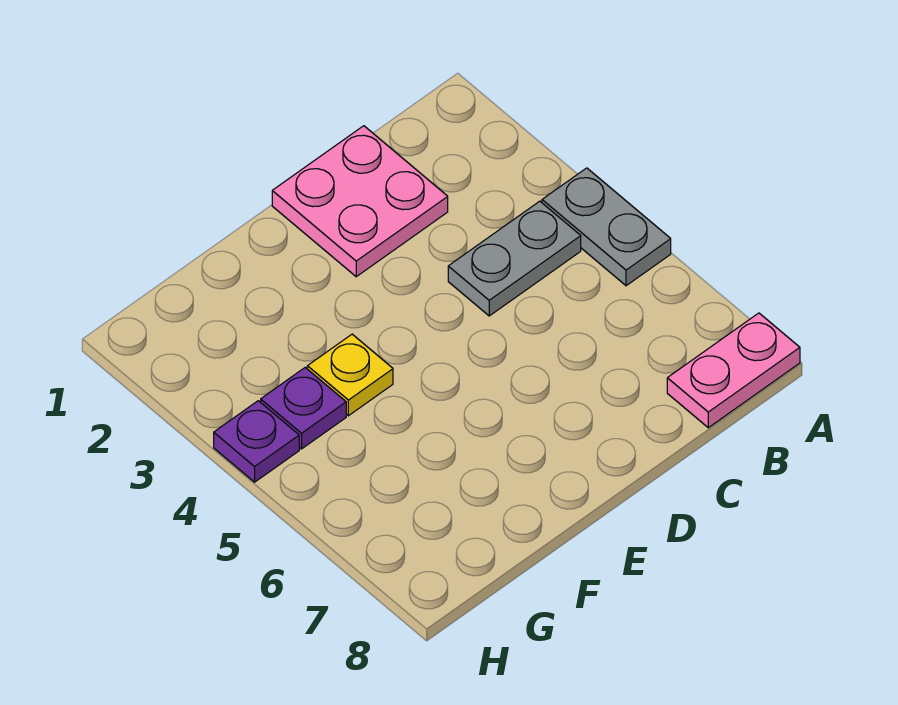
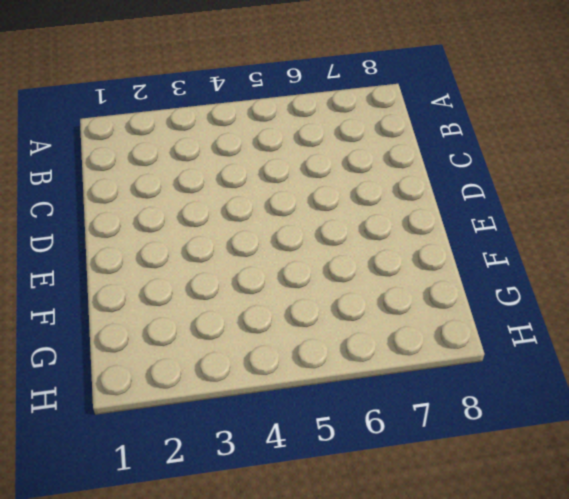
none -> grey 1x2 plate [542,168,671,286]
none -> pink 1x2 plate [667,313,800,428]

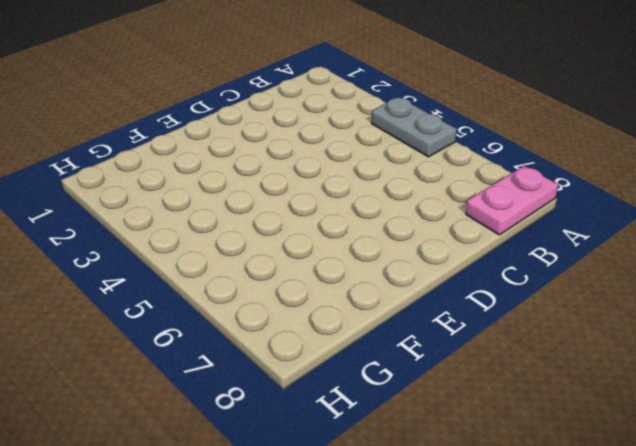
none -> grey 1x2 plate [448,201,581,316]
none -> pink 2x2 plate [272,126,448,277]

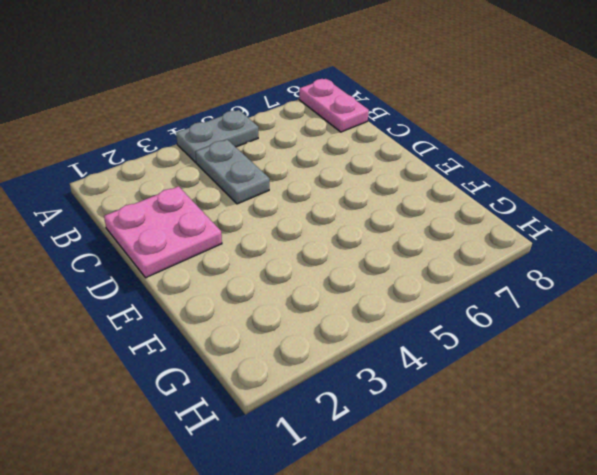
none -> yellow 1x1 plate [307,334,393,416]
none -> purple 1x1 plate [261,368,346,449]

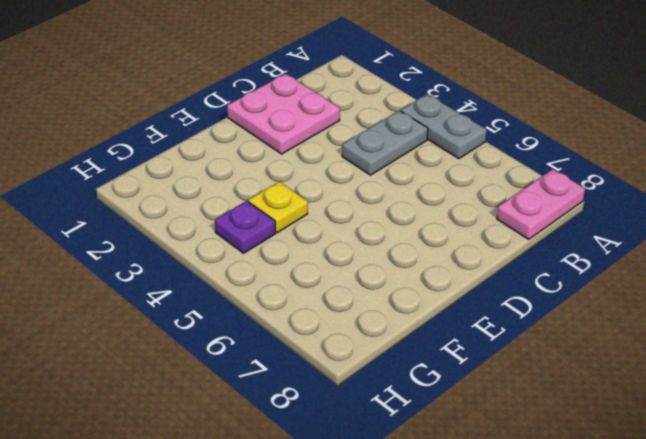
none -> purple 1x1 plate [214,401,299,482]

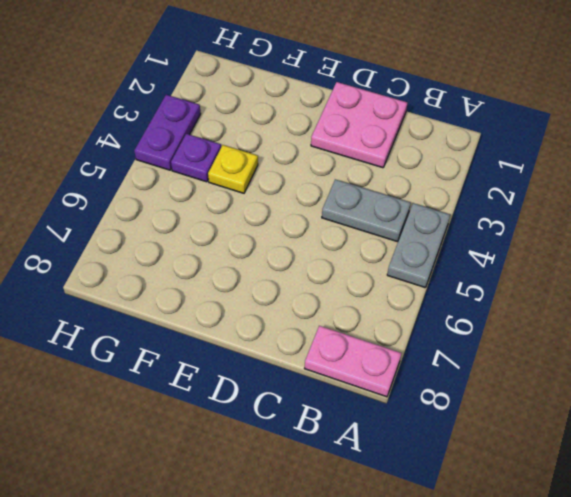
purple 1x2 plate [134,95,201,170] -> purple 1x1 plate [214,401,299,482]

